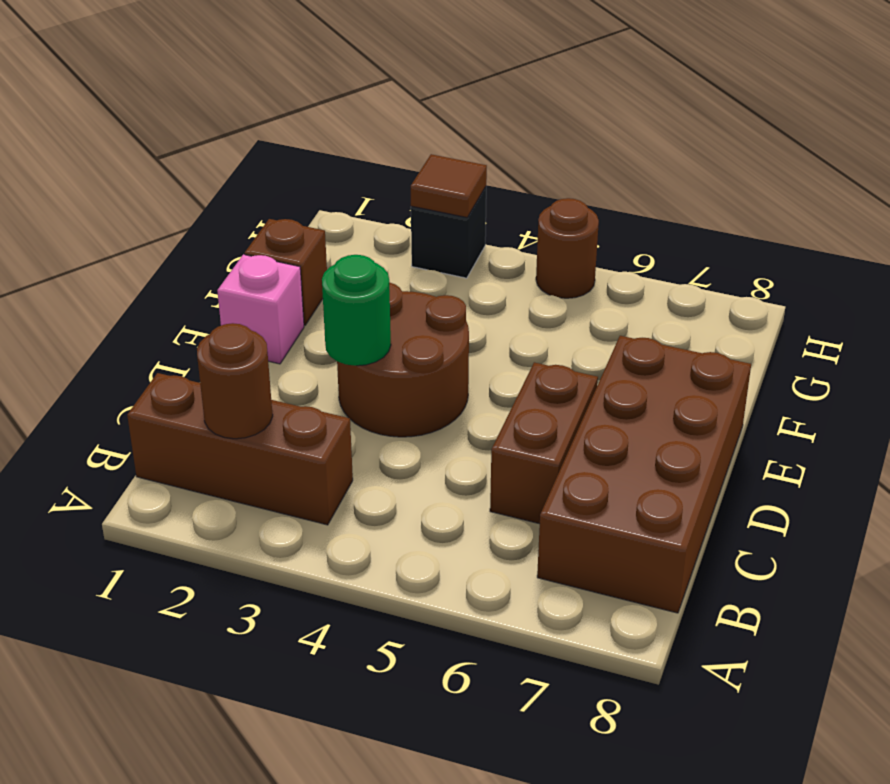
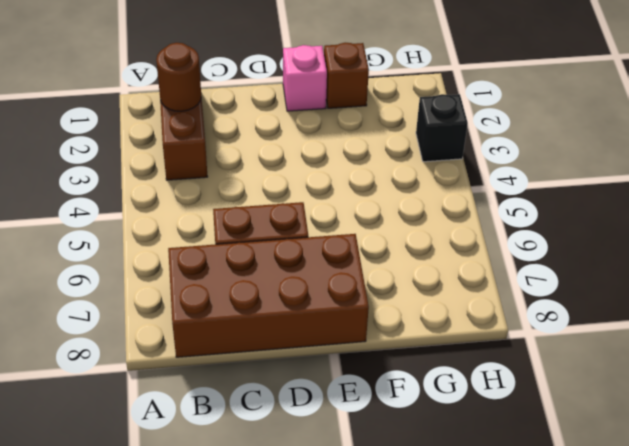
none -> brown 2x2 round brick [337,282,469,437]
none -> brown 1x1 round brick [536,198,599,298]

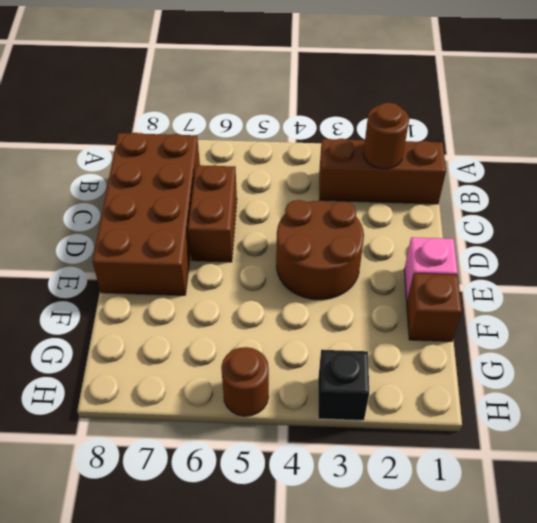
none -> green 1x1 round brick [322,255,391,366]
none -> brown 1x1 tile [411,154,487,217]

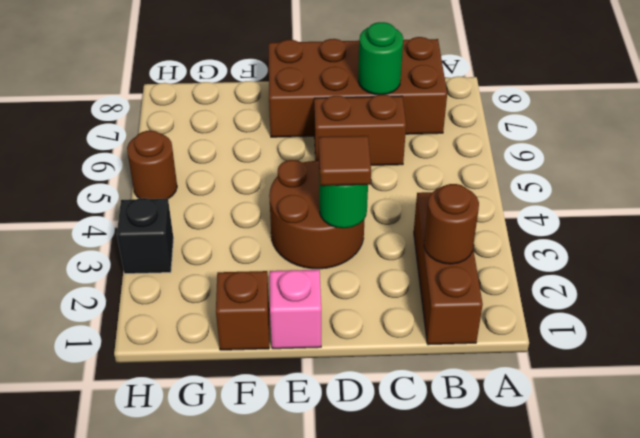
green 1x1 round brick [358,22,403,95] -> none
brown 1x1 tile [319,136,371,186] -> brown 1x1 tile moved to [411,154,487,217]

